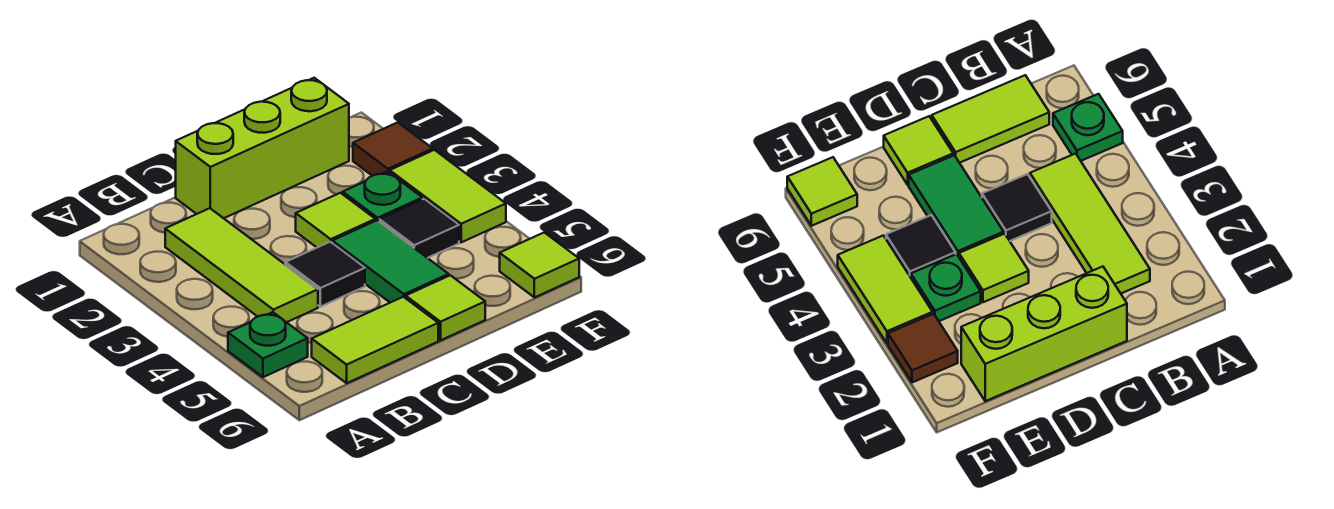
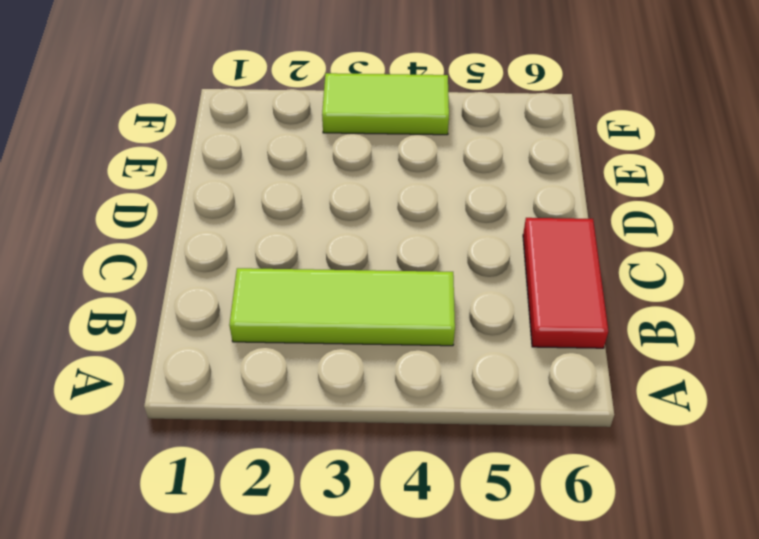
red 1x2 tile [523,218,608,348] -> lime 1x2 tile [312,297,438,383]
none -> green 1x1 plate [228,312,308,377]
none -> lime 1x3 brick [176,78,349,218]
none -> black 1x1 tile [285,242,365,307]

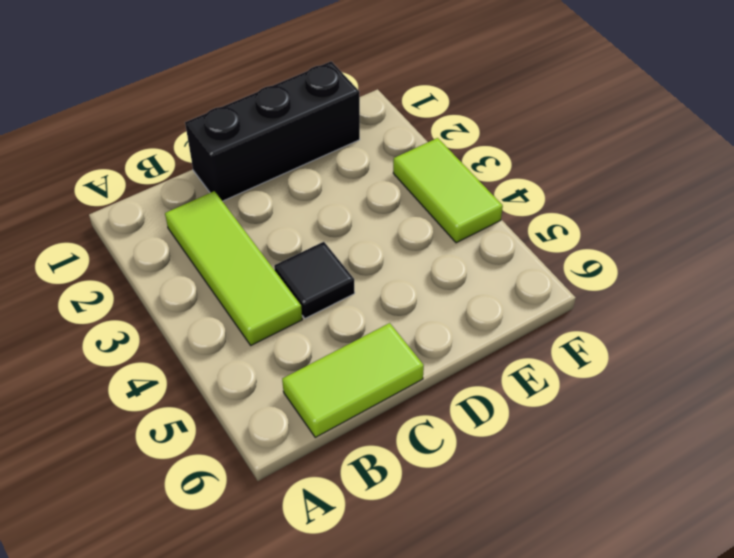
black 1x3 brick [185,61,360,201] -> lime 1x3 brick [176,78,349,218]
none -> green 1x1 plate [228,312,308,377]
none -> lime 1x1 tile [296,193,375,247]
none -> green 1x2 tile [332,220,449,303]

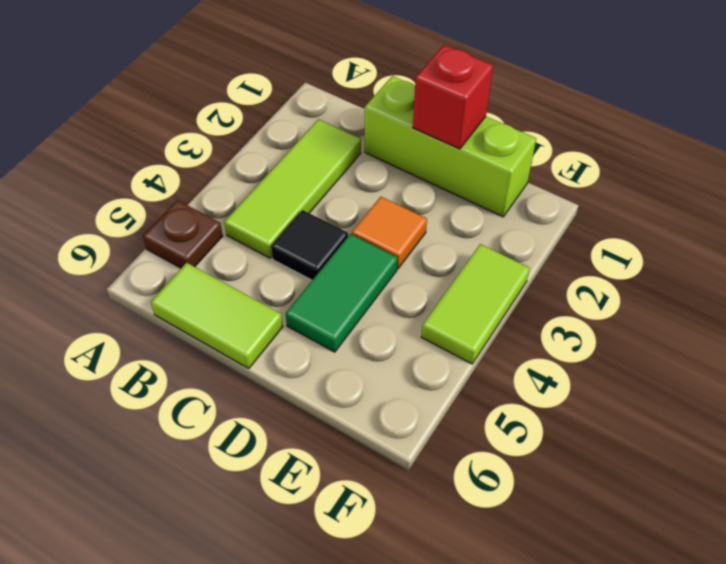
brown 1x1 plate [143,200,223,268] -> green 1x1 plate [228,312,308,377]
red 1x1 brick [413,45,493,149] -> none
orange 1x1 tile [352,197,427,268] -> lime 1x1 tile [296,193,375,247]
none -> lime 1x1 tile [406,275,485,340]
none -> green 1x1 plate [343,171,422,221]
none -> black 1x1 tile [379,199,459,258]

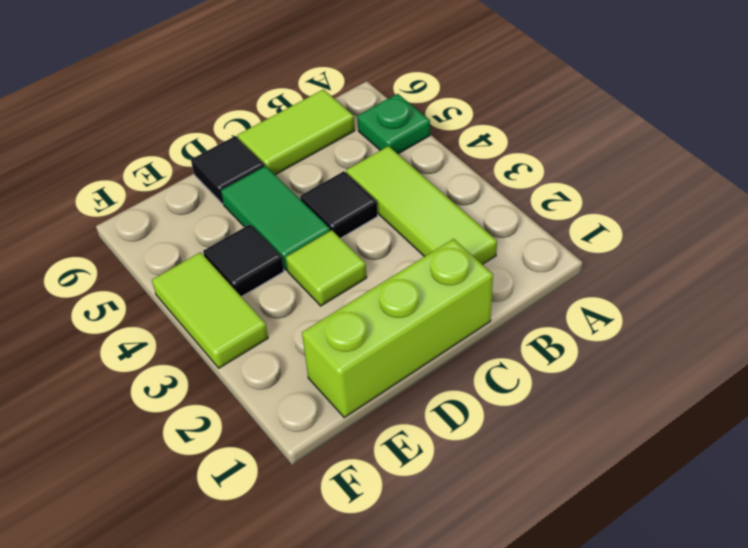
black 1x1 tile [191,136,264,204] -> lime 1x1 tile [406,275,485,340]
none -> green 1x1 plate [343,171,422,221]
none -> brown 1x1 tile [353,122,433,176]
none -> lime 1x1 tile [500,232,579,297]

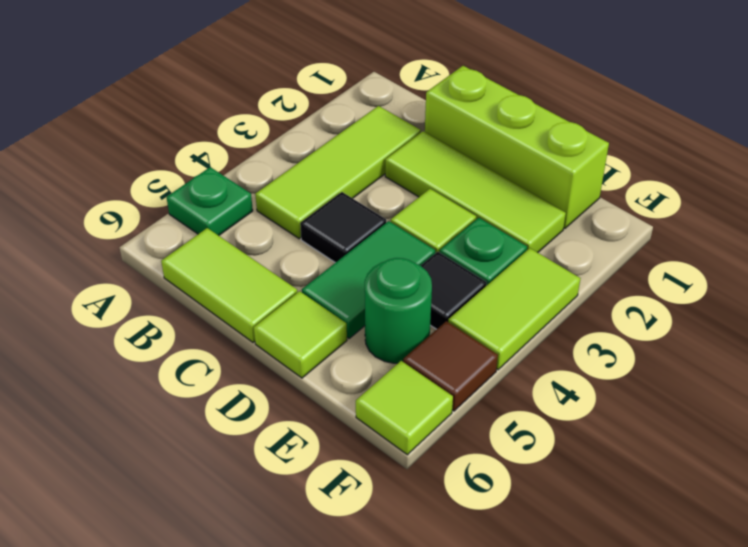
lime 1x3 tile [385,131,566,253] -> none
green 1x1 round brick [365,258,432,363] -> none
brown 1x1 tile [403,321,498,411] -> brown 1x1 tile moved to [353,122,433,176]

